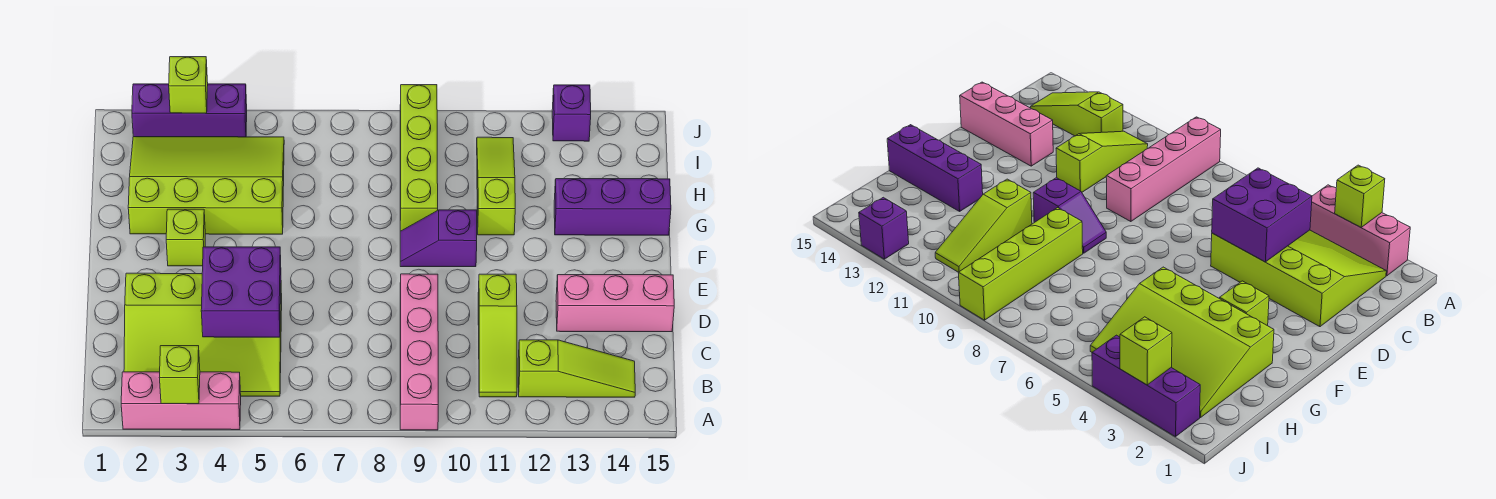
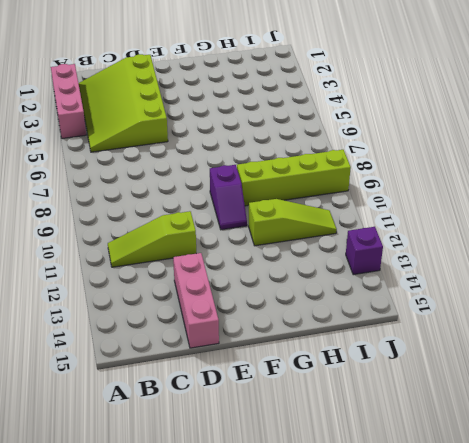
purple 1x2 slope [210,165,247,230] -> purple 1x2 slope turned to [400,210,477,267]
none -> pink 1x4 brick [400,274,438,430]
none -> lime 1x3 slope [518,340,635,397]
none -> lime 1x1 brick [166,209,205,266]

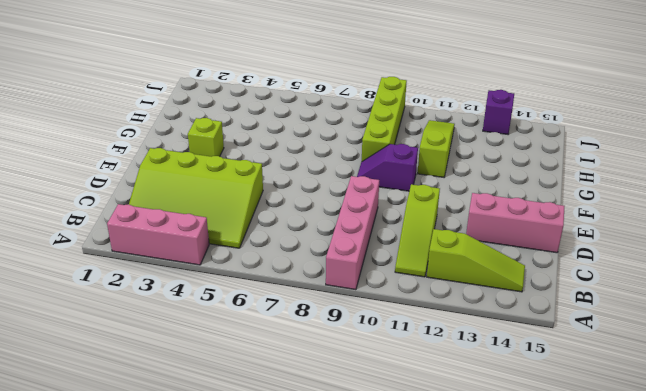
none -> lime 3x4 slope [128,137,284,234]
none -> purple 1x3 brick [554,179,671,235]
none -> purple 1x3 brick [132,84,247,137]

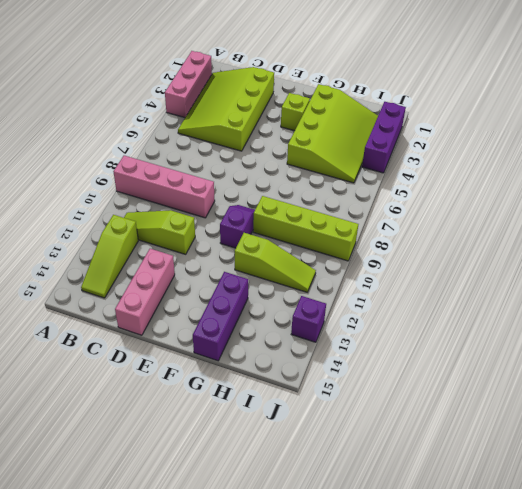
none -> lime 1x1 brick [159,346,200,404]
none -> purple 2x2 brick [201,247,281,337]
none -> lime 1x1 brick [169,57,208,113]

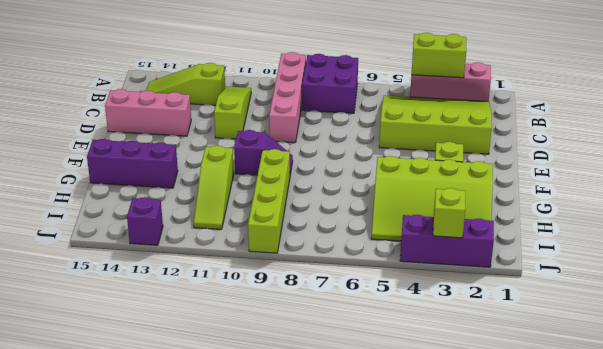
lime 1x2 brick [411,33,466,78] -> lime 1x1 brick [159,346,200,404]
purple 2x2 brick [302,54,358,113] -> purple 2x2 brick moved to [201,247,281,337]

